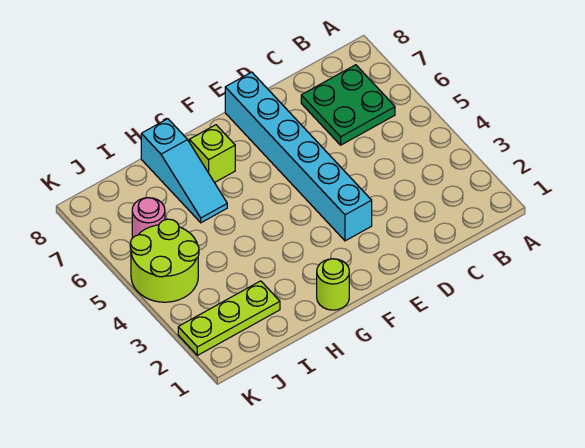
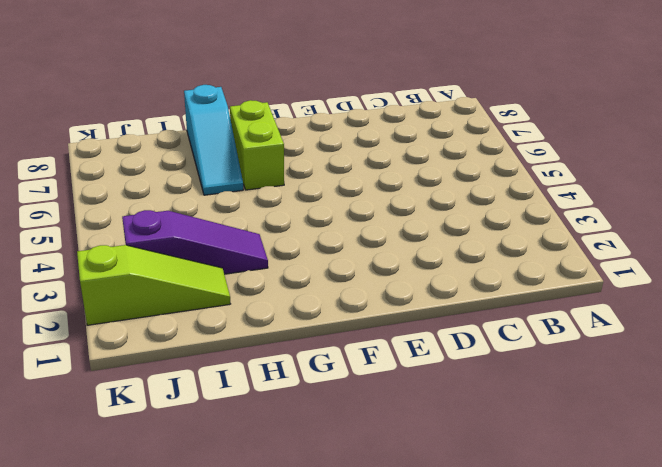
lime 1x2 brick [230,100,284,190] -> lime 1x1 brick [189,125,235,183]
purple 1x3 slope [122,210,268,274] -> none
lime 1x3 slope [77,245,230,325] -> lime 1x3 plate [178,281,280,355]
none -> green 2x2 plate [301,65,395,145]
none -> cyan 1x6 brick [225,72,372,241]

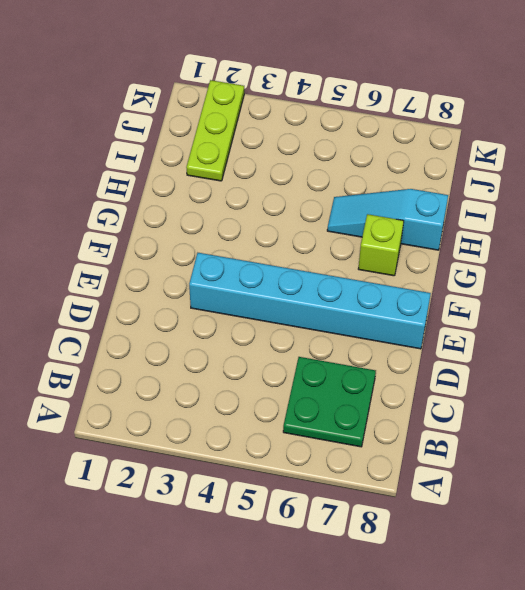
none -> lime 1x1 round brick [317,259,349,310]
none -> lime 2x2 round brick [130,219,199,302]

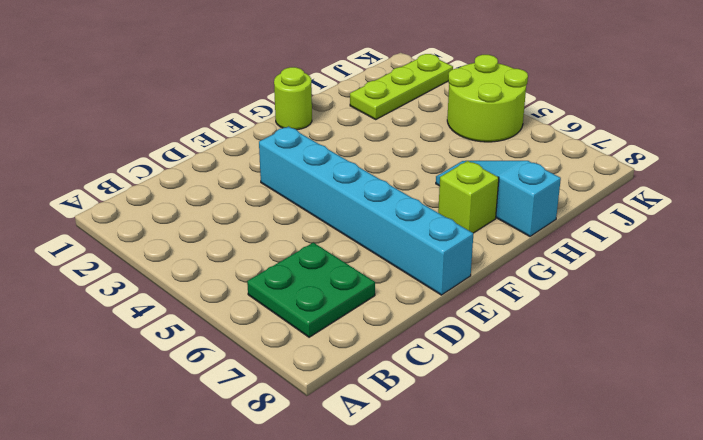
none -> pink 1x1 round brick [132,198,165,238]

